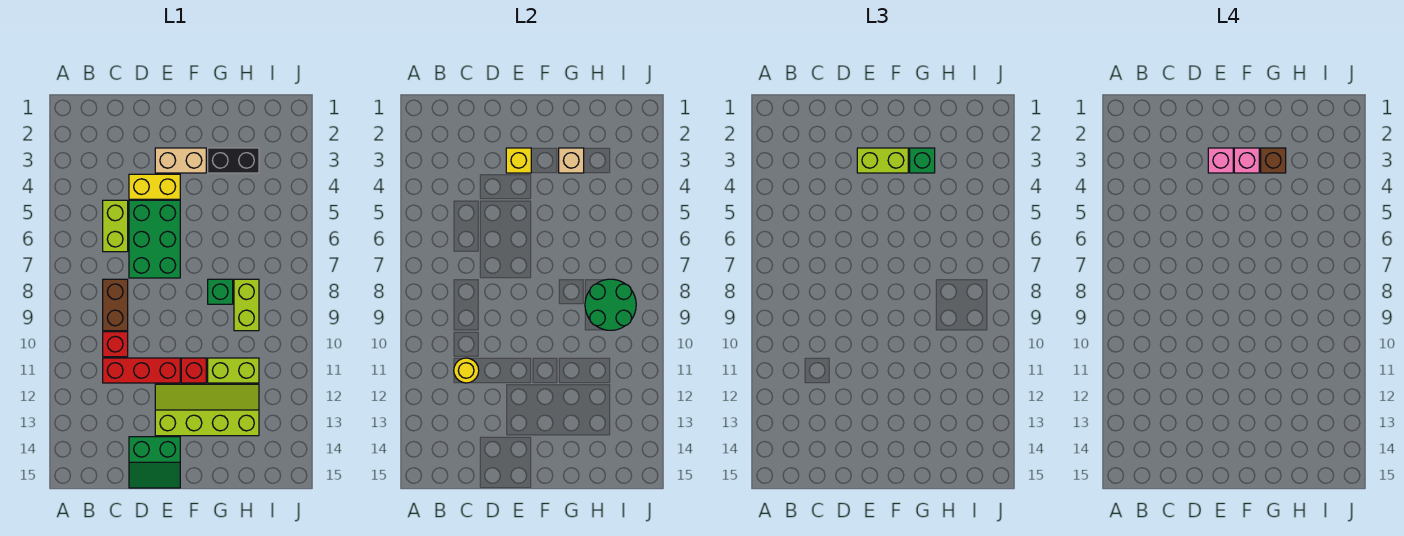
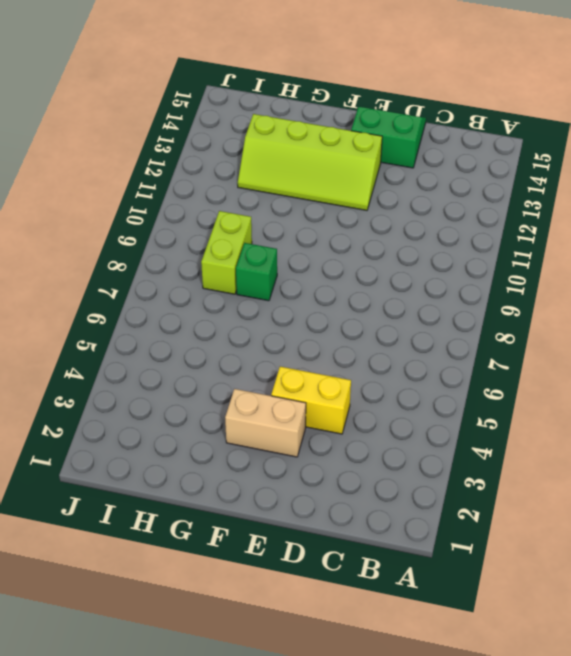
none -> lime 1x2 brick [103,200,128,252]
none -> brown 1x2 brick [103,279,128,331]
none -> red 1x1 brick [103,332,128,357]

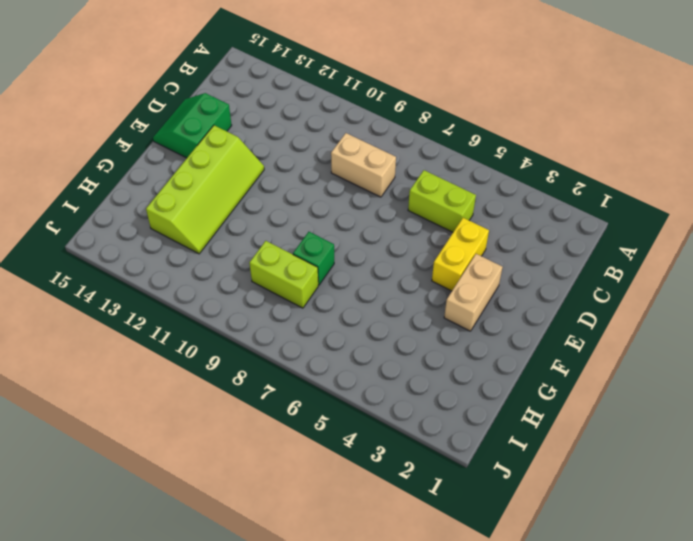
tan 1x2 brick [331,133,396,197] -> brown 1x2 brick [103,279,128,331]
none -> red 1x1 brick [103,332,128,357]
none -> red 1x3 brick [103,358,180,383]
none -> green 2x3 brick [129,200,180,278]

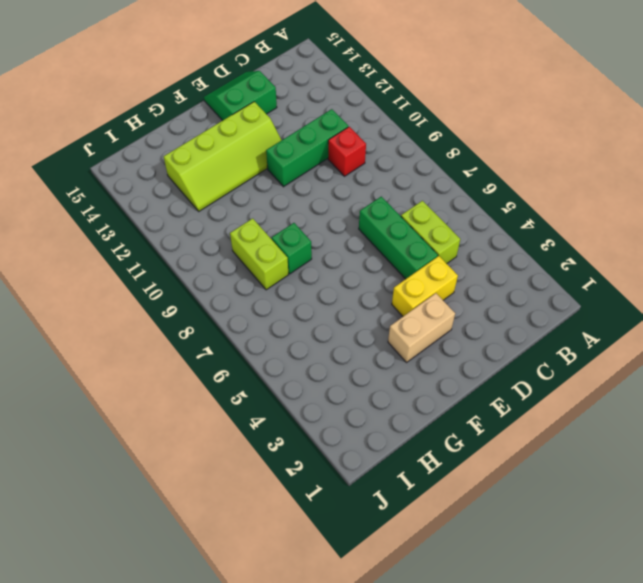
green 1x3 brick [266,109,348,187] -> red 1x3 brick [103,358,180,383]
green 1x3 brick [359,197,438,279] -> green 2x3 brick [129,200,180,278]
none -> brown 1x2 brick [103,279,128,331]
none -> red 1x1 brick [181,358,206,383]
none -> black 1x2 brick [208,148,259,173]

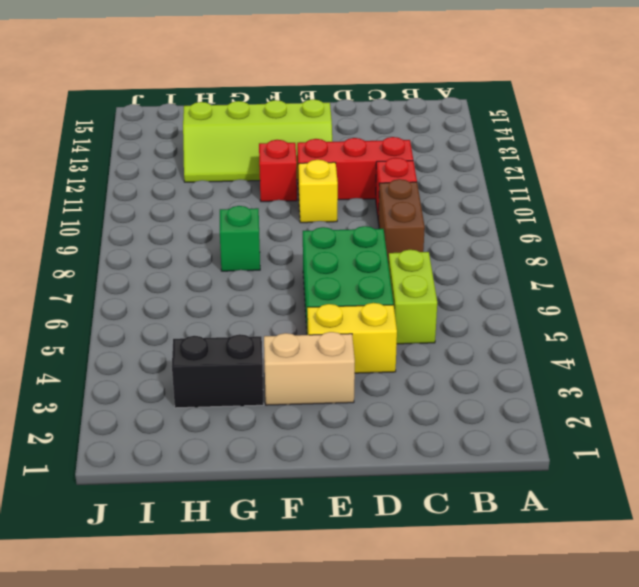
yellow 1x1 brick [299,160,338,223] -> yellow 1x1 brick moved to [506,148,531,173]
none -> green 2x2 slope [129,437,180,488]
none -> lime 1x2 brick [208,358,259,383]
none -> lime 1x2 brick [234,279,259,331]

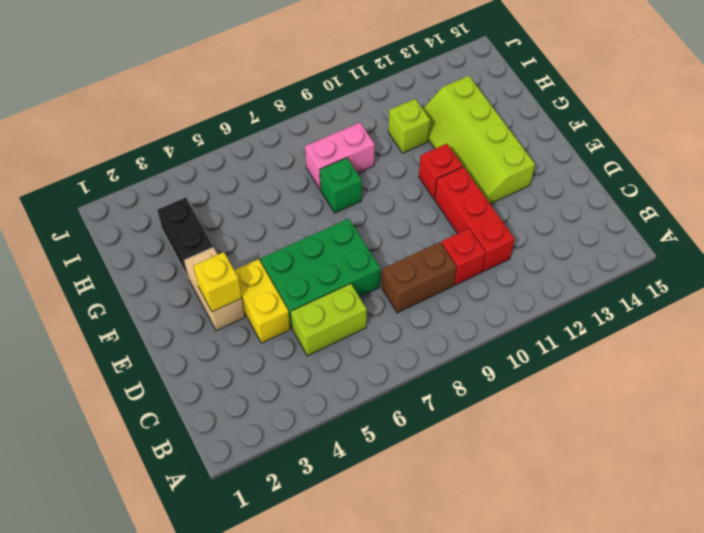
pink 1x2 brick [305,123,375,190] -> lime 1x2 brick [234,279,259,331]
lime 1x1 brick [388,99,430,153] -> lime 1x2 brick [208,358,259,383]
none -> green 2x2 slope [129,437,180,488]
none -> yellow 1x1 round brick [454,358,479,383]
none -> tan 1x1 brick [559,148,584,173]

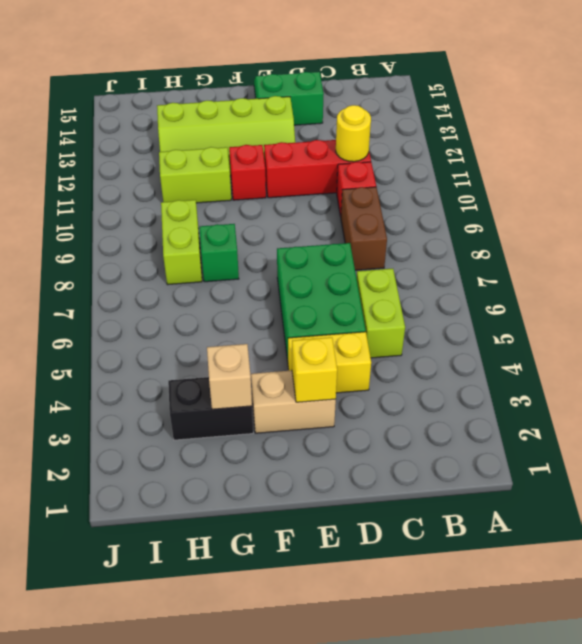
none -> green 2x2 round brick [585,279,636,330]
none -> lime 1x2 brick [857,148,908,173]
none -> green 1x1 brick [910,148,935,173]

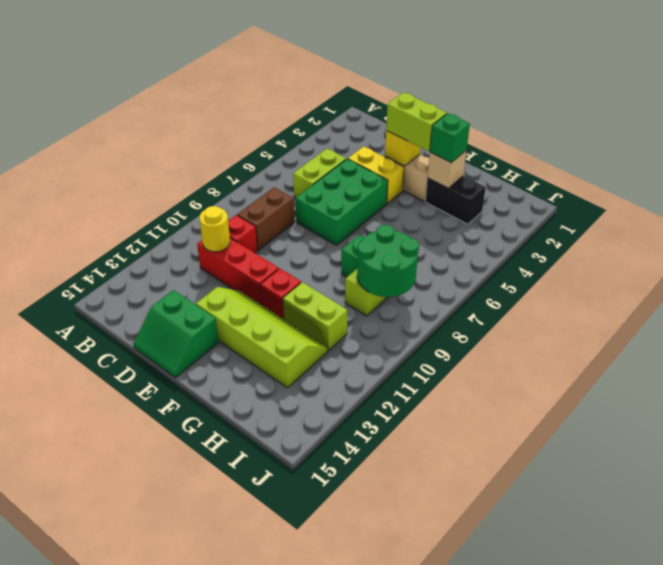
none -> pink 1x1 brick [1208,148,1233,173]
none -> pink 1x1 brick [1234,148,1259,173]
none -> brown 1x1 brick [1261,148,1286,173]

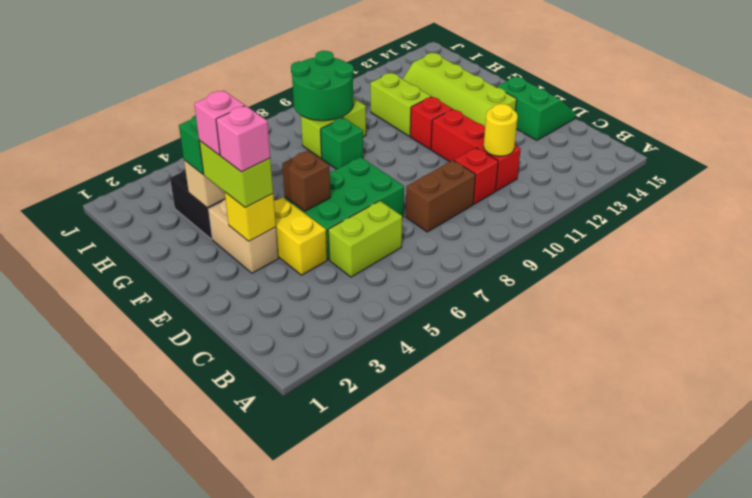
brown 1x1 brick [282,150,330,211] -> brown 1x1 brick moved to [1261,148,1286,173]

